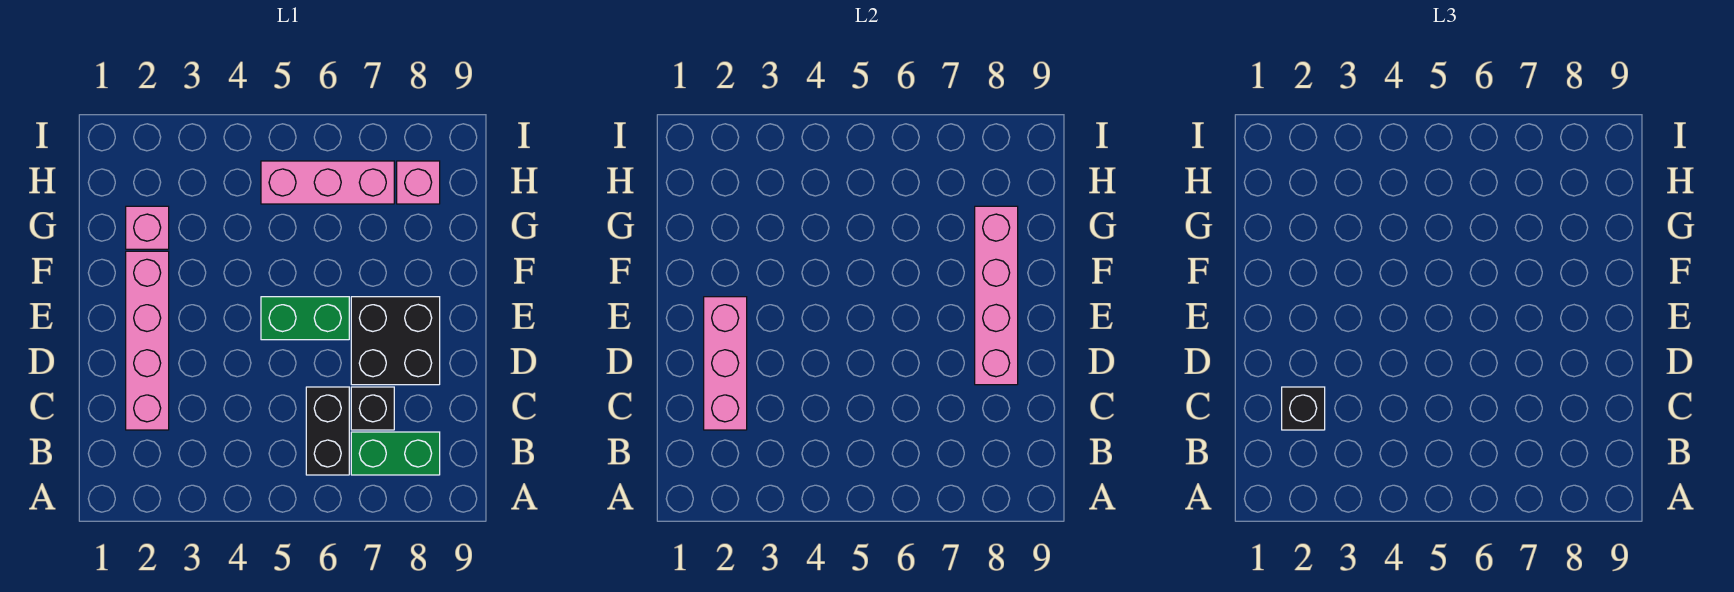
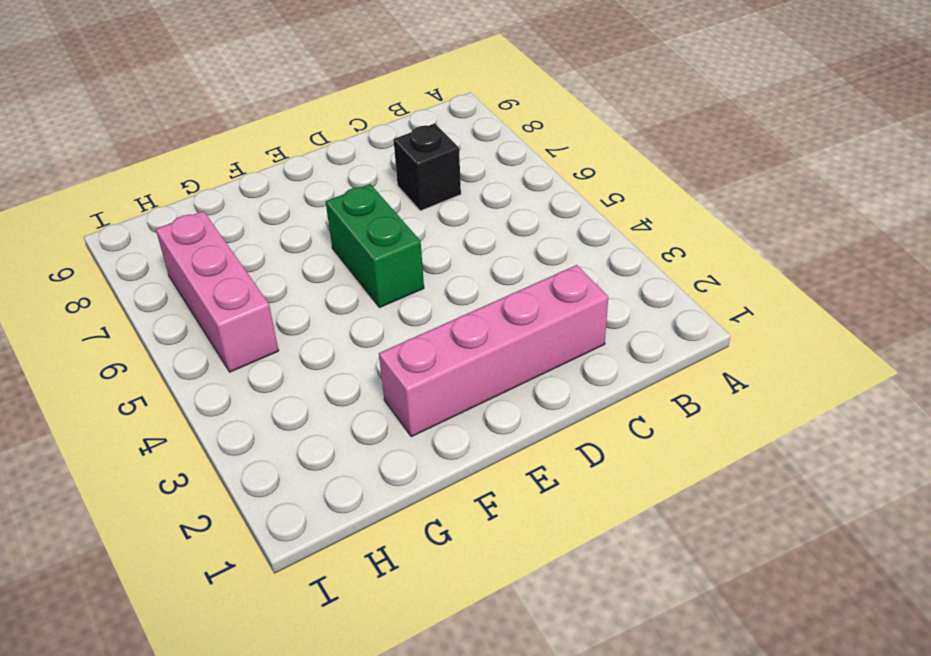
none -> black 1x2 brick [306,387,349,475]
none -> green 1x2 brick [351,432,440,475]
none -> black 2x2 brick [351,297,440,385]

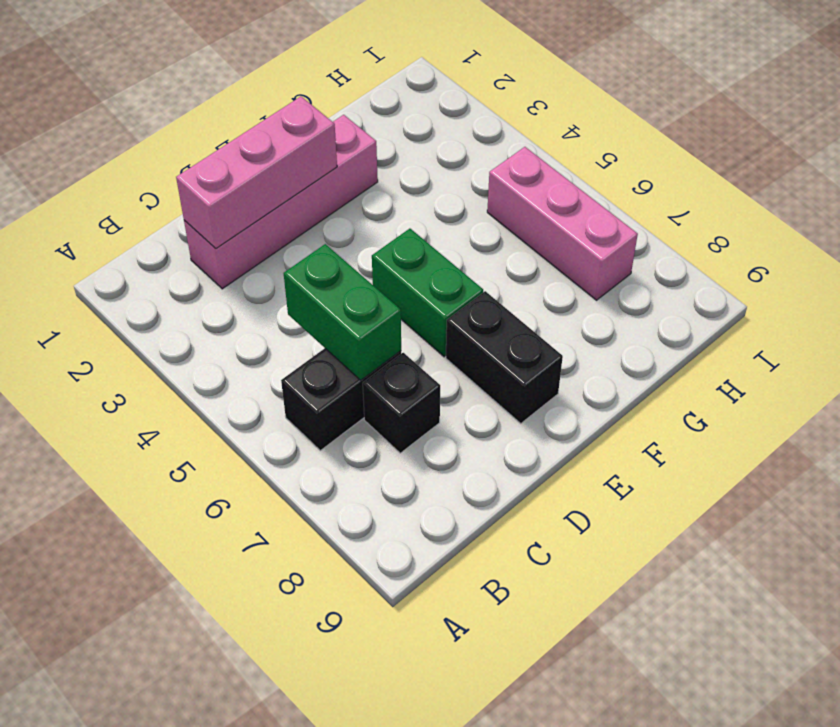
green 1x2 brick [284,244,401,380] -> green 1x2 brick moved to [351,432,440,475]
black 1x2 brick [446,291,563,424] -> black 2x2 brick [351,297,440,385]
none -> pink 1x1 brick [126,206,169,249]
none -> pink 1x1 brick [397,161,440,204]
none -> pink 1x4 brick [975,206,1018,385]

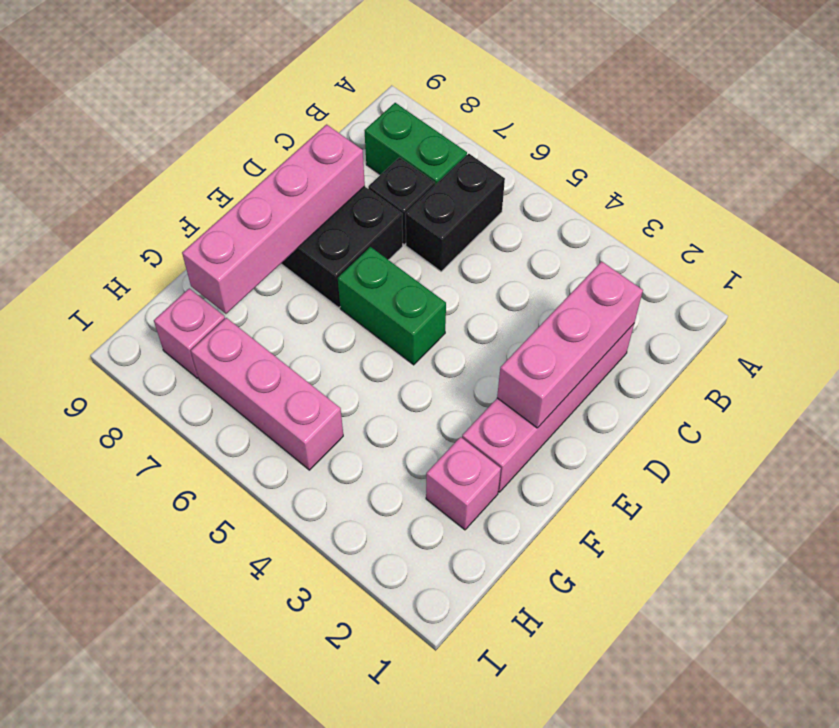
none -> black 1x1 brick [1282,387,1325,430]

